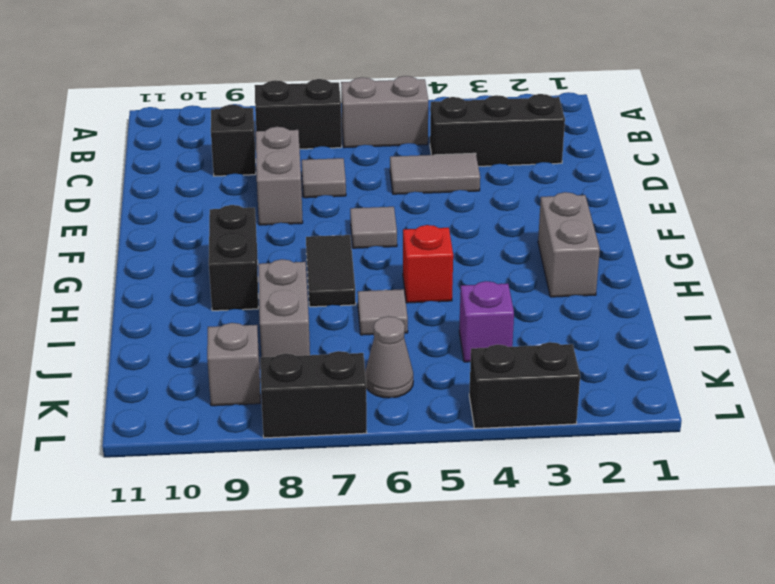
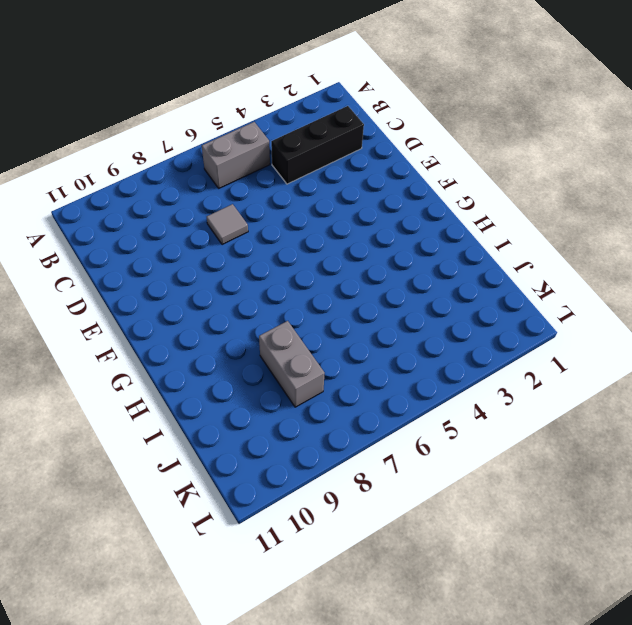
none -> black 1x2 brick [255,79,342,149]
none -> black 1x1 brick [211,105,256,176]
none -> grey 1x2 tile [390,153,480,194]

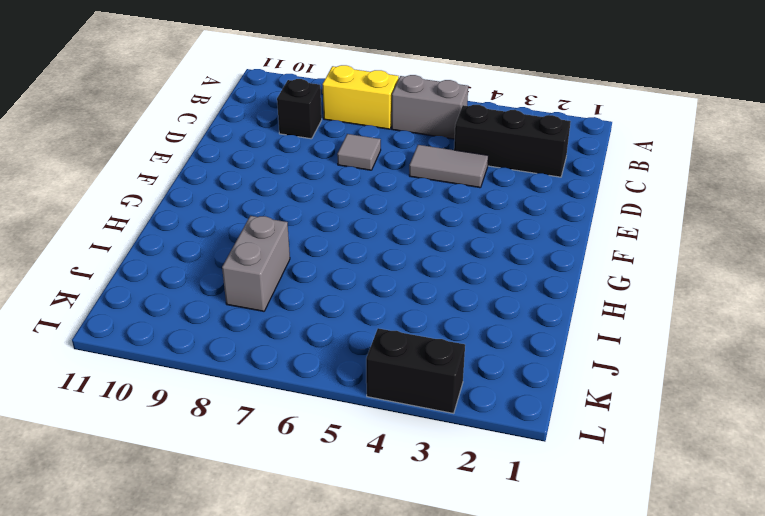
yellow 1x2 brick [322,65,399,129] -> black 1x2 brick [255,79,342,149]
none -> grey 1x2 brick [256,127,303,225]
none -> grey 1x1 tile [350,207,397,248]
none -> grey 1x2 brick [538,192,600,297]

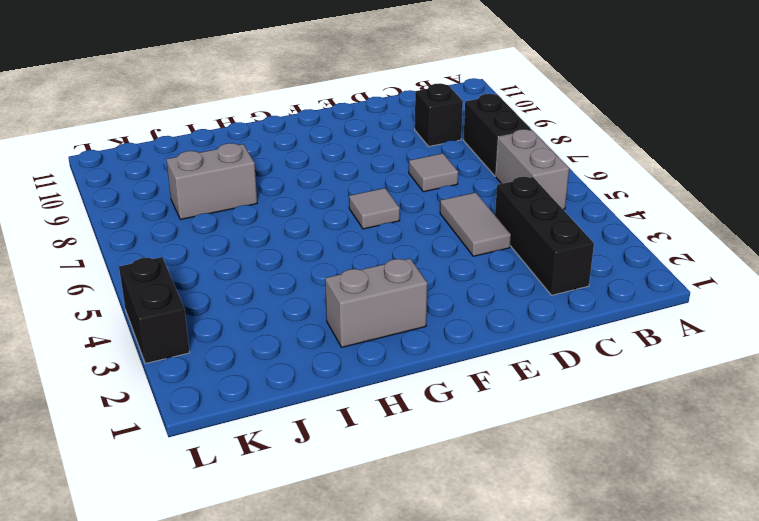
none -> grey 1x2 brick [256,127,303,225]
none -> black 1x2 tile [306,235,356,307]
none -> black 1x2 brick [209,205,258,311]

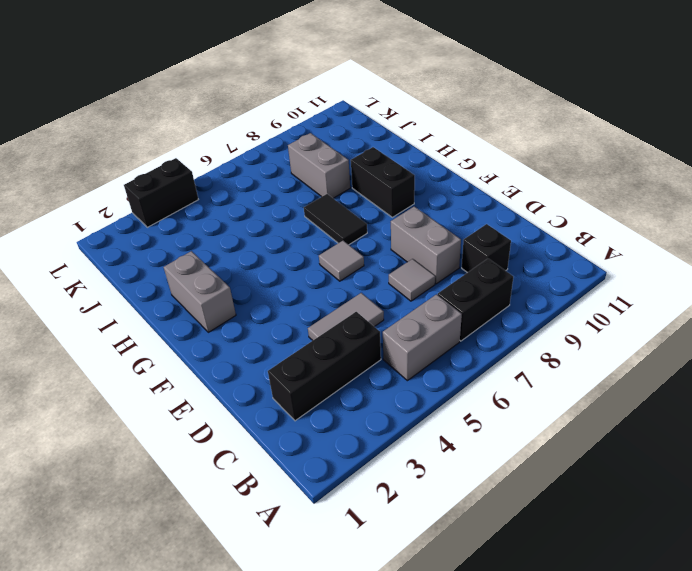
none -> red 1x1 brick [403,225,453,303]
none -> grey 1x1 tile [358,289,408,335]
none -> purple 1x1 brick [459,281,514,362]

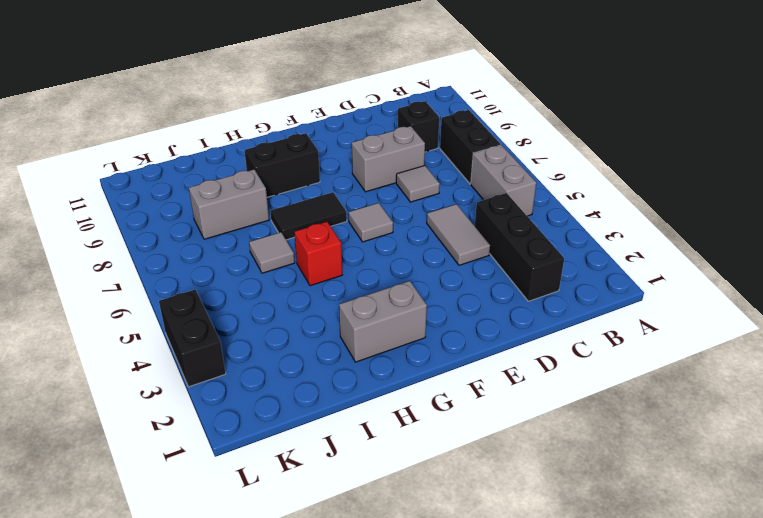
none -> purple 1x1 brick [459,281,514,362]
none -> grey 1x1 cone [365,316,413,398]
none -> grey 1x1 brick [207,323,260,406]

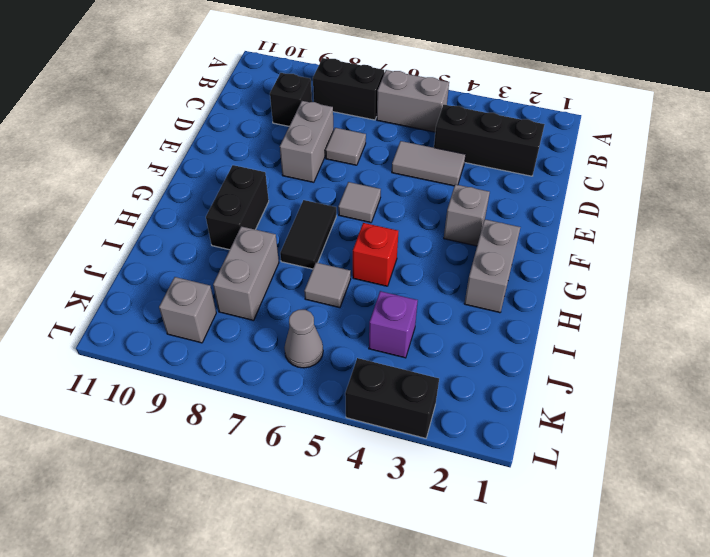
grey 1x1 brick [444,184,490,246] -> none
none -> black 1x2 brick [260,351,367,438]

